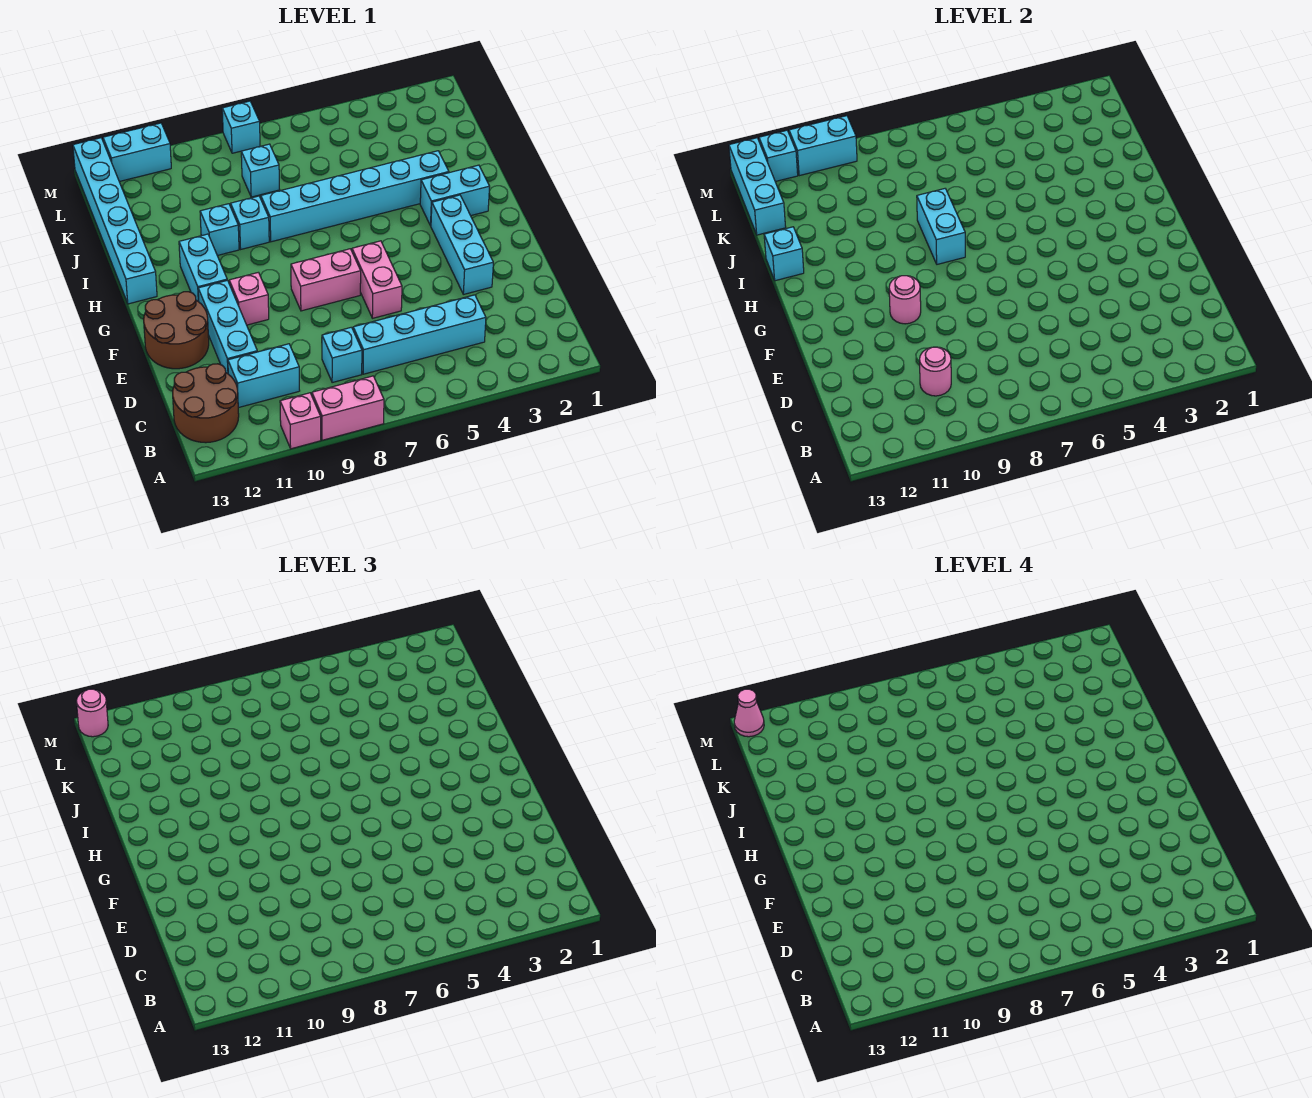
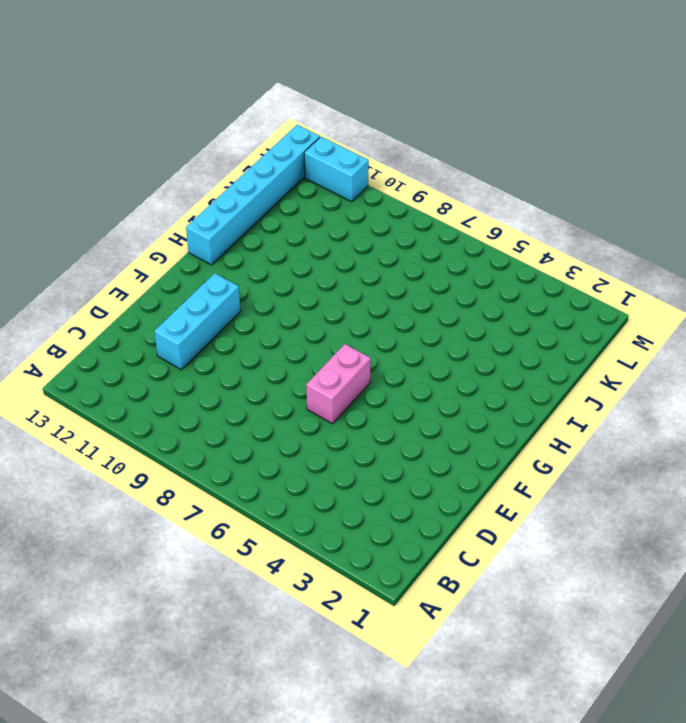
none -> pink 1x2 brick [312,376,384,440]
none -> pink 1x1 brick [280,393,321,449]
none -> brown 2x2 round brick [173,364,239,443]
none -> cyan 1x4 brick [353,295,486,374]

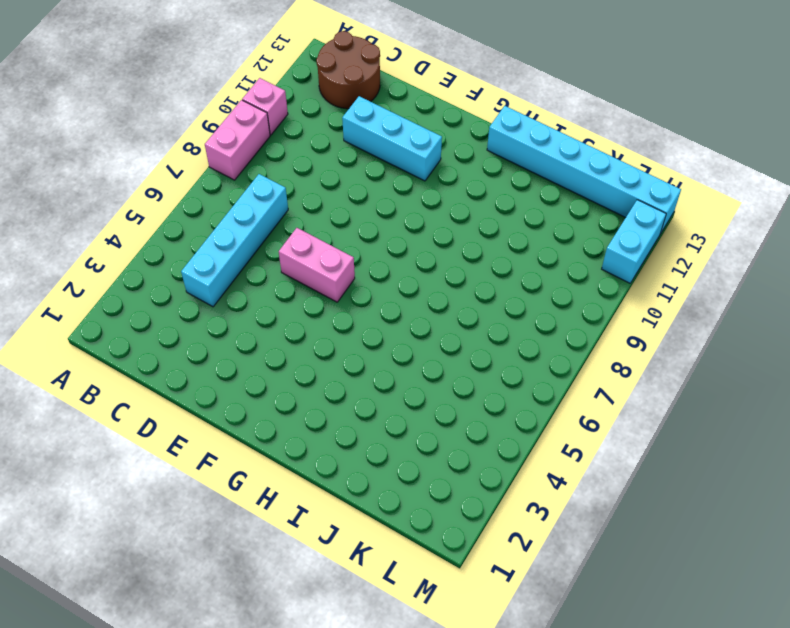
none -> cyan 1x1 brick [322,327,362,383]
none -> cyan 1x2 brick [228,344,300,408]
none -> cyan 1x3 brick [431,195,493,294]
none -> brown 2x2 round brick [144,292,209,369]

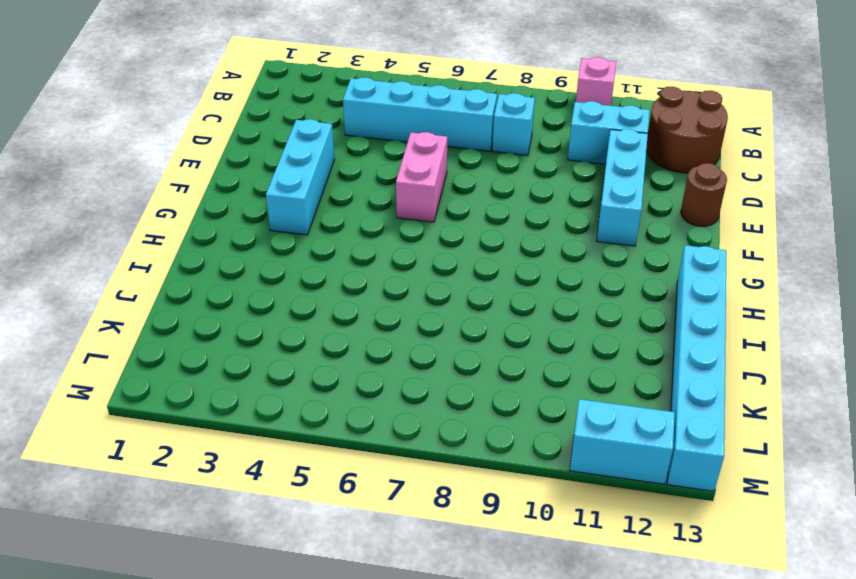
brown 1x1 round brick [681,163,727,226] -> brown 2x2 round brick [144,292,209,369]
none -> pink 1x2 brick [312,376,384,440]
none -> pink 1x2 brick [291,249,361,311]
none -> pink 1x1 brick [229,272,269,325]
none -> cyan 1x2 brick [179,234,227,301]

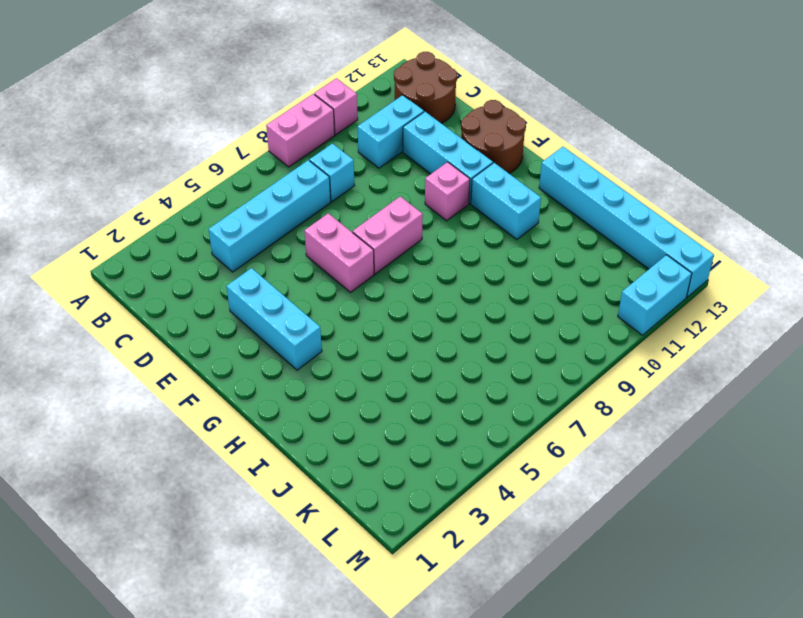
none -> cyan 1x2 brick [420,165,490,226]
none -> cyan 1x6 brick [261,151,449,242]
none -> cyan 1x1 brick [231,196,269,249]
none -> cyan 1x1 brick [200,204,239,256]

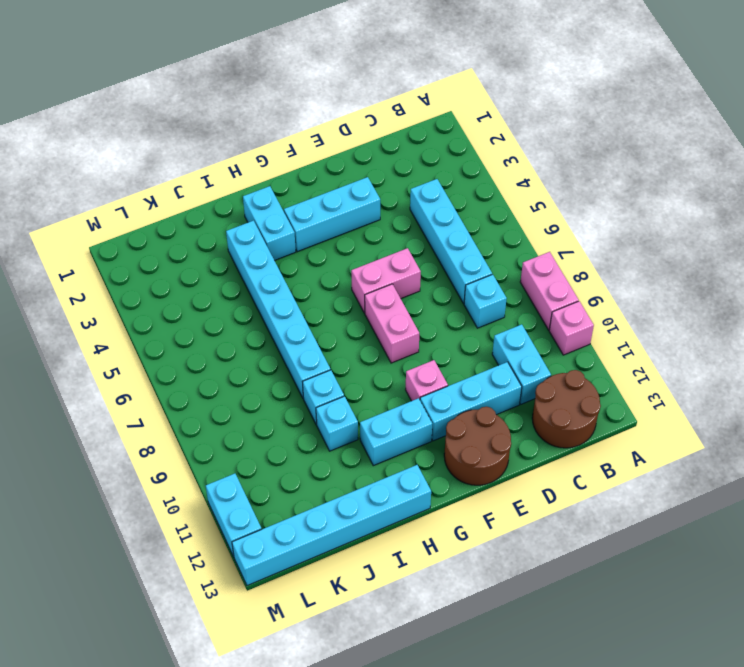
none -> cyan 1x1 brick [241,144,280,197]
none -> cyan 1x1 brick [222,101,260,153]
none -> pink 1x1 round brick [920,347,951,396]
none -> pink 1x1 round brick [889,276,921,324]

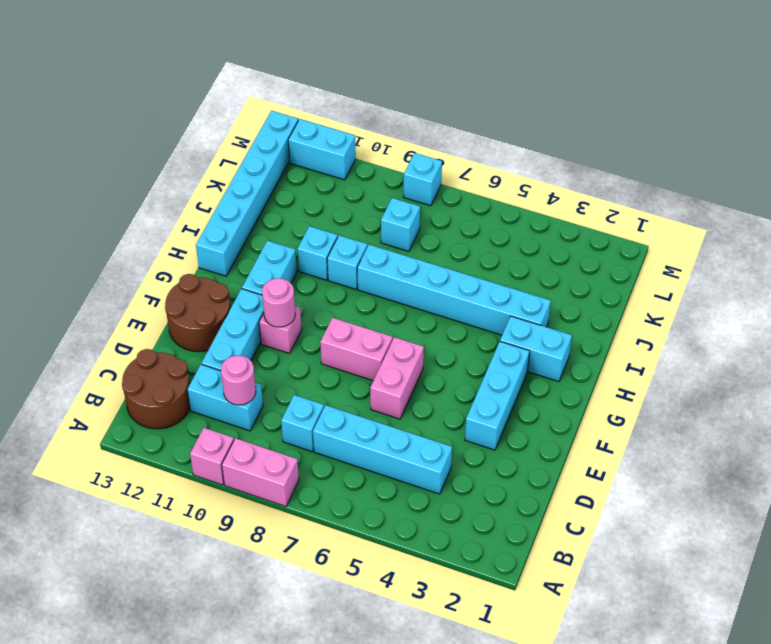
none -> cyan 1x2 brick [917,189,965,264]
none -> cyan 1x1 brick [764,227,804,281]
none -> cyan 1x3 brick [729,138,786,235]
none -> cyan 1x2 brick [789,116,857,176]

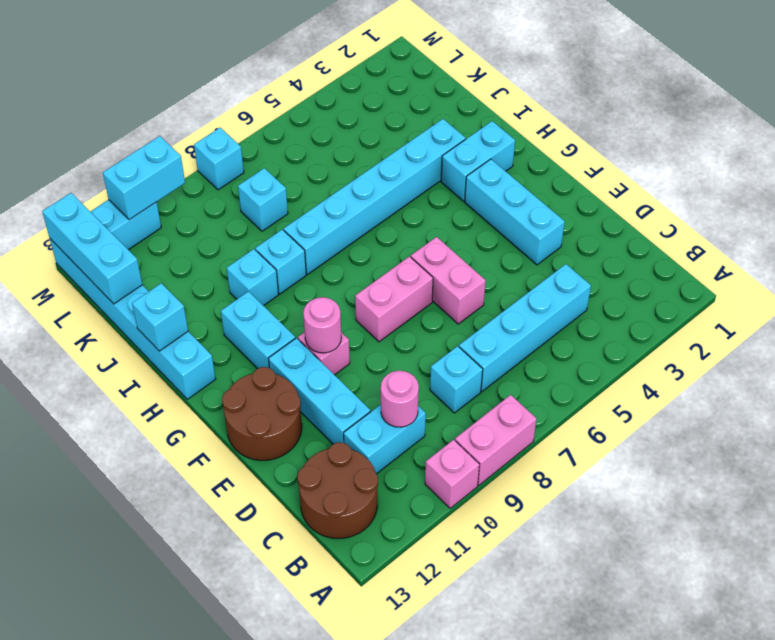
none -> cyan 1x2 brick [917,189,965,264]
none -> cyan 1x1 brick [759,130,798,182]
none -> pink 1x1 round brick [76,689,108,737]
none -> pink 1x1 cone [734,689,764,737]

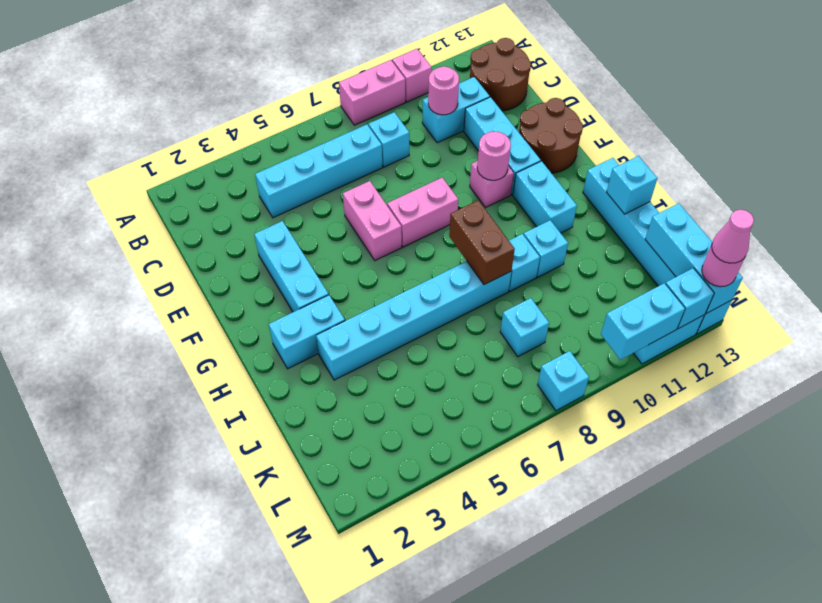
brown 1x2 brick [449,200,515,285] -> cyan 1x2 brick [917,189,965,264]

